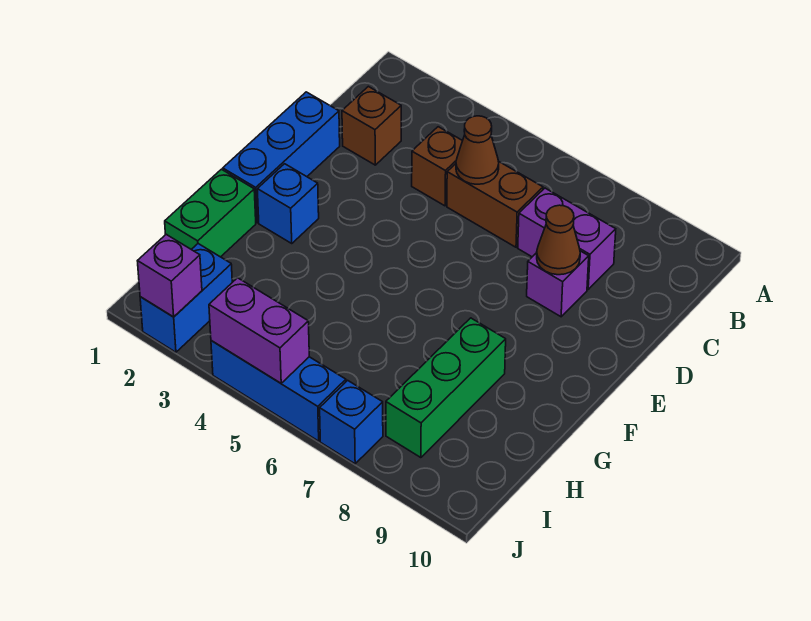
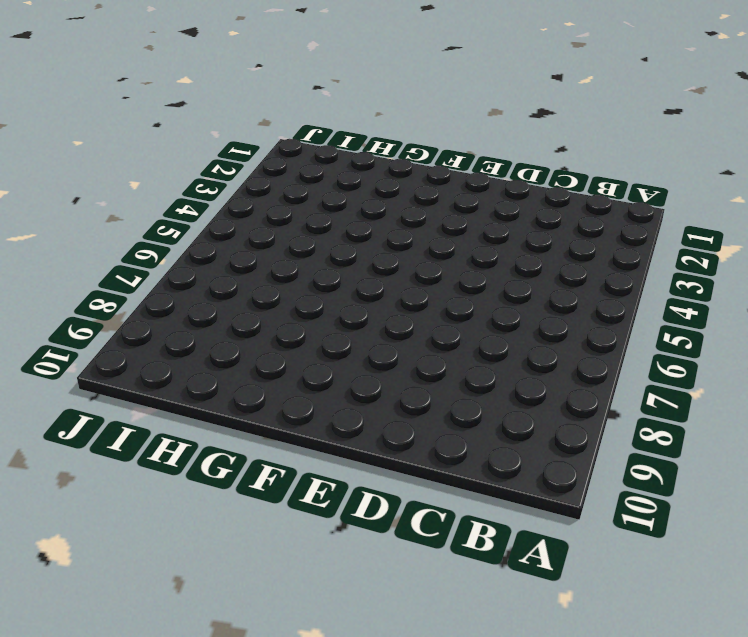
none -> brown 1x1 brick [342,86,401,165]
none -> brown 1x1 brick [412,127,462,206]
none -> brown 1x2 brick [447,162,543,247]

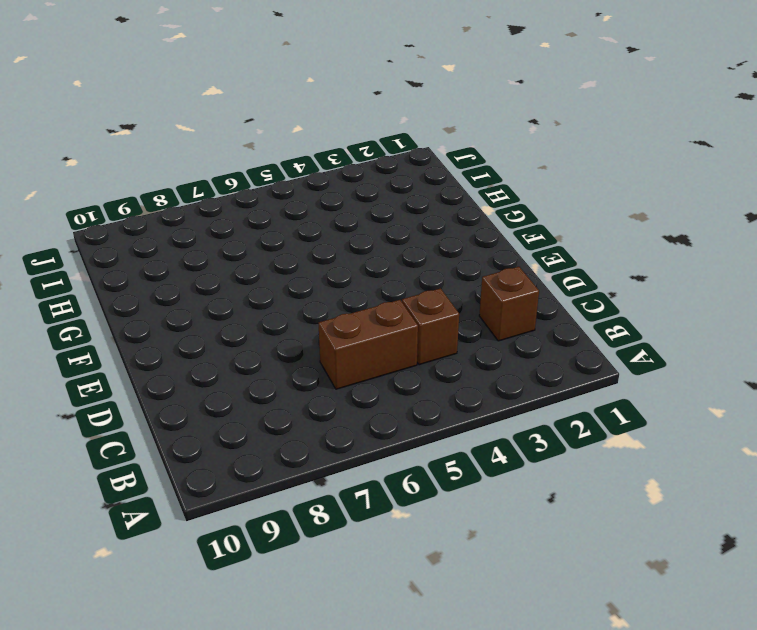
none -> purple 1x2 brick [518,188,616,289]
none -> blue 1x3 brick [223,92,340,223]
none -> purple 1x1 brick [527,251,589,317]

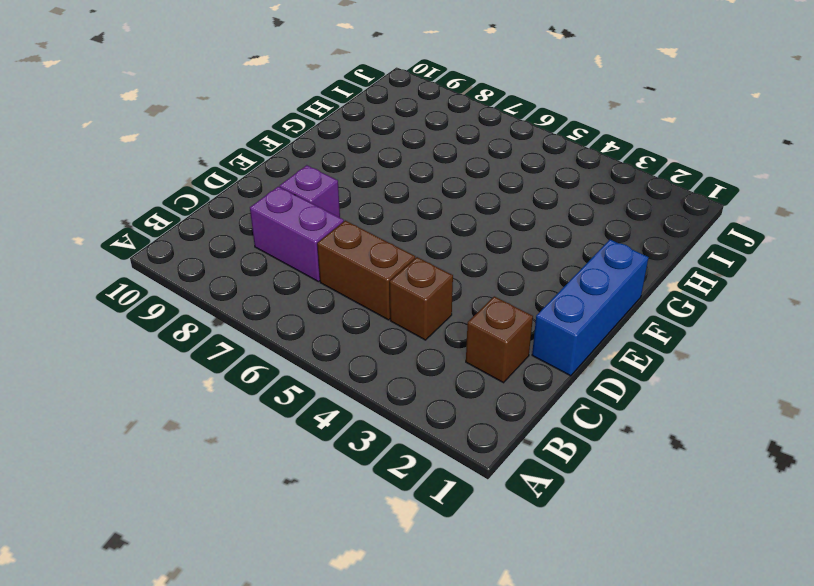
none -> blue 1x1 brick [257,164,319,243]
none -> green 1x2 brick [165,169,256,257]
none -> green 1x3 brick [386,318,506,458]

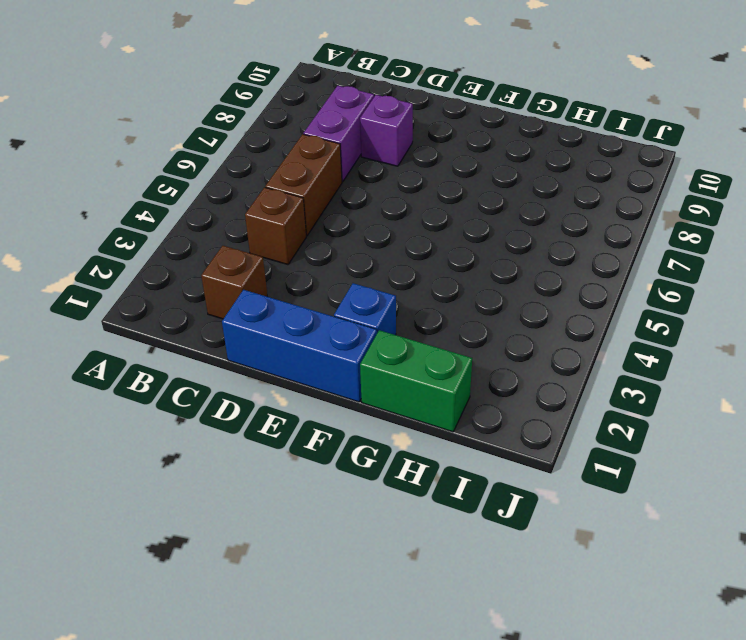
none -> green 1x3 brick [386,318,506,458]
none -> blue 1x2 brick [140,244,232,352]
none -> blue 1x3 brick [211,341,346,441]

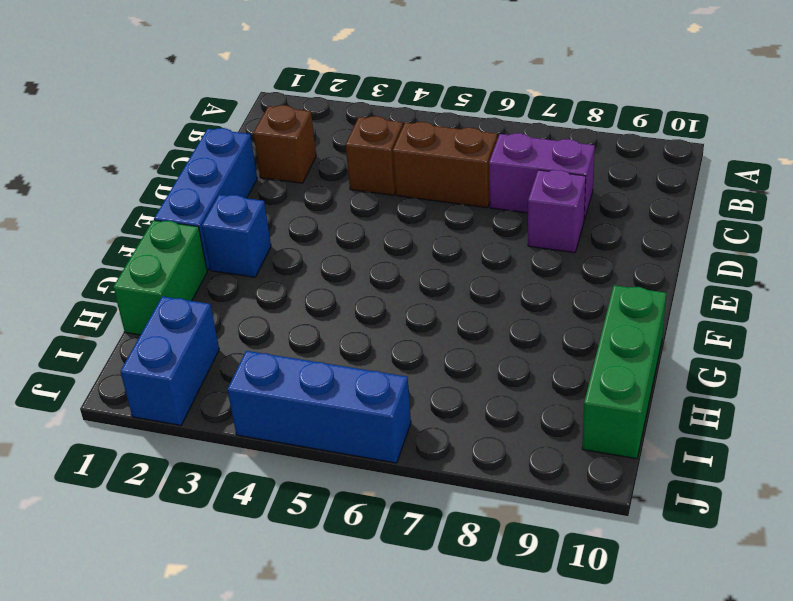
green 1x3 brick [582,285,666,459] -> green 1x3 brick moved to [386,318,506,458]
none -> blue 1x1 brick [320,380,383,464]
none -> brown 1x1 cone [456,116,499,184]
none -> brown 1x1 cone [537,205,580,275]

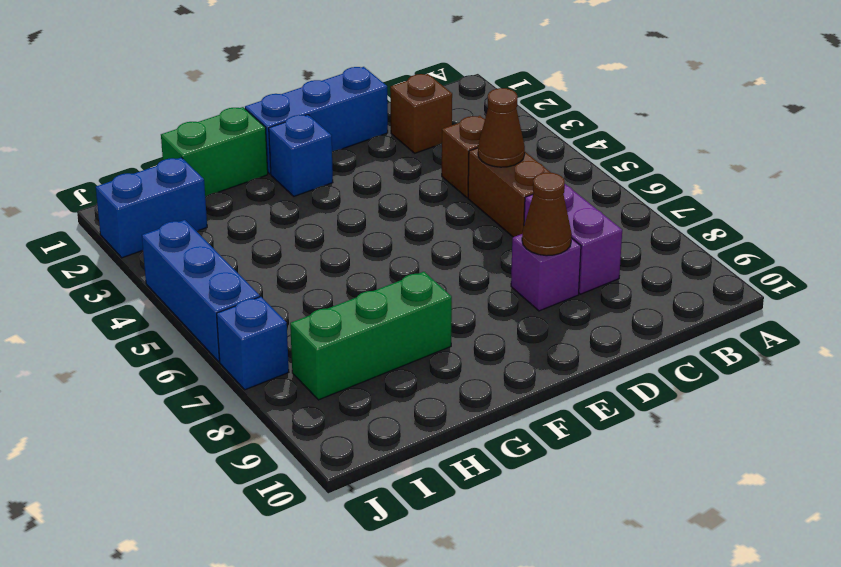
none -> purple 1x1 brick [138,234,202,317]
none -> purple 1x2 brick [209,278,309,383]

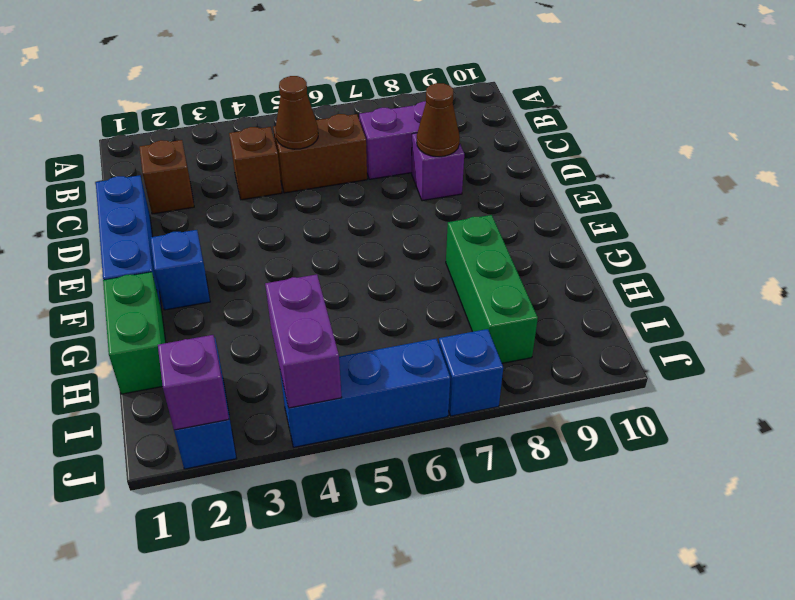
purple 1x2 brick [265,274,342,408] -> purple 1x2 brick turned to [209,278,309,383]

